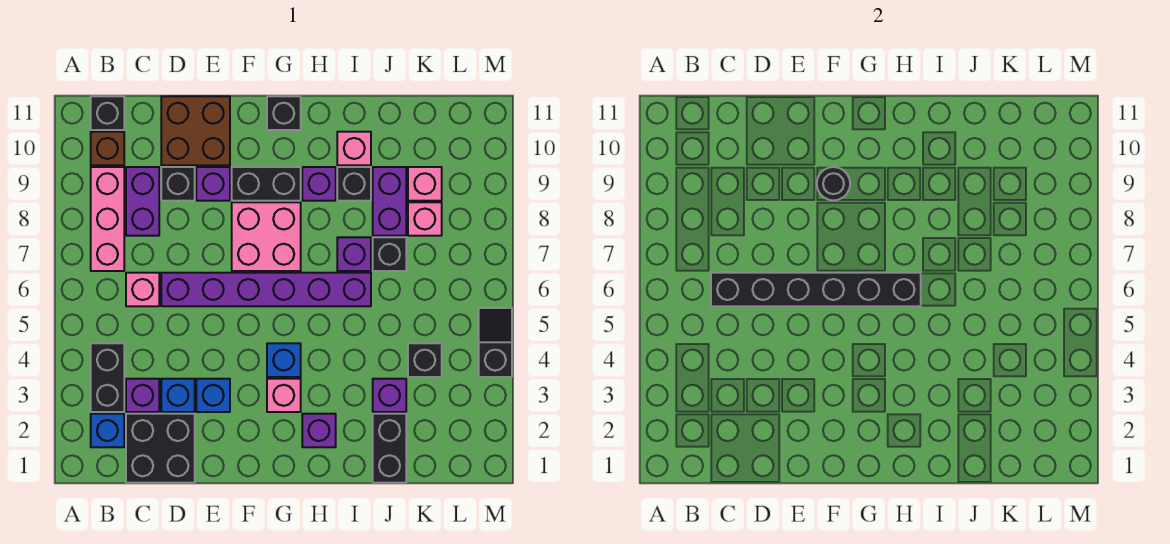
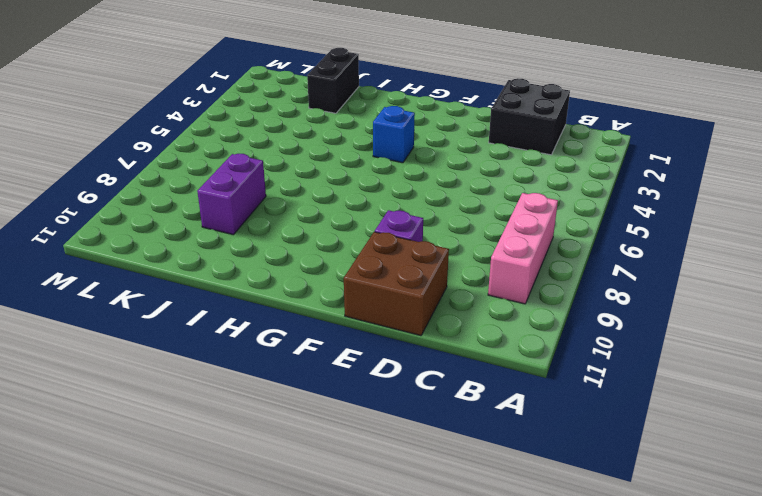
none -> blue 1x1 brick [91,414,124,447]
none -> black 1x2 brick [91,343,124,412]
none -> brown 1x1 brick [91,132,124,165]
none -> black 1x1 brick [91,96,124,130]

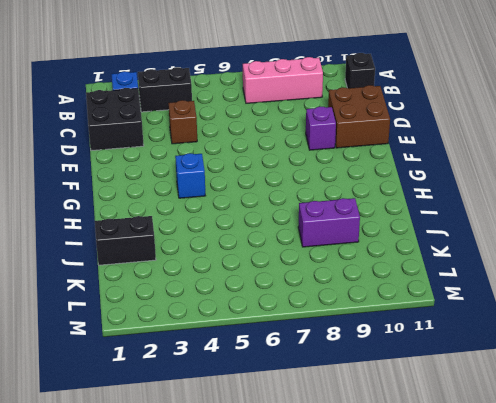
brown 1x1 brick [168,100,197,144] -> brown 1x1 brick moved to [91,132,124,165]
none -> purple 1x1 brick [126,379,159,412]
none -> pink 1x1 brick [126,273,159,306]
none -> purple 1x2 brick [126,167,159,236]
none -> blue 1x1 brick [161,379,195,412]

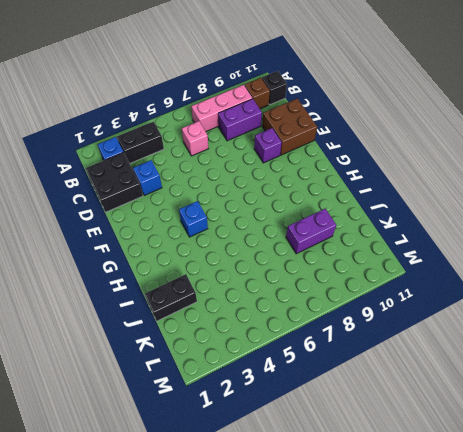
none -> purple 1x1 brick [126,379,159,412]
none -> purple 1x6 brick [161,273,371,306]
none -> black 1x1 brick [161,167,195,201]
none -> blue 1x1 brick [196,379,230,412]

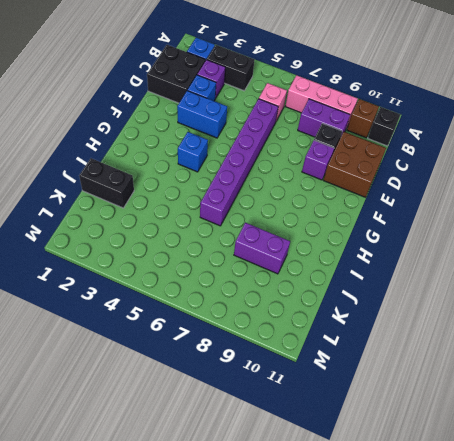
blue 1x2 brick [177,91,227,138] -> blue 1x1 brick [196,379,230,412]
none -> pink 2x2 brick [232,202,301,271]
none -> black 1x2 brick [232,167,301,201]
none -> pink 1x1 brick [267,379,301,412]
none -> black 1x1 brick [267,96,301,130]

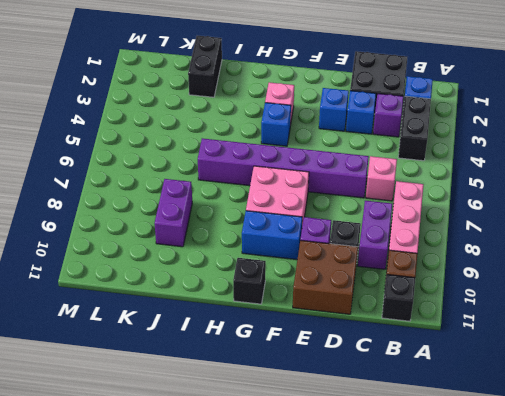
blue 1x2 brick [242,211,302,260] -> black 1x2 brick [232,167,301,201]
none -> purple 1x1 brick [302,414,336,447]
none -> purple 1x1 brick [302,167,336,201]
none -> purple 1x1 brick [337,237,371,271]
none -> black 1x1 brick [337,167,371,201]

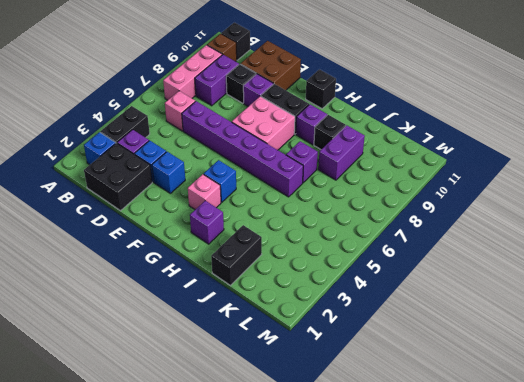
none -> pink 1x1 brick [337,132,371,165]
none -> purple 1x1 brick [373,379,406,412]
none -> black 1x1 brick [373,237,406,271]
none -> black 1x1 brick [408,343,442,377]

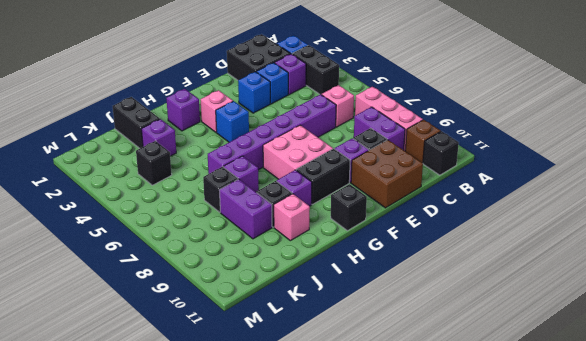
none -> pink 1x1 brick [408,202,442,236]
none -> pink 1x1 brick [408,167,442,201]
none -> black 1x2 slope [479,308,512,377]
none -> black 1x6 brick [711,273,921,306]

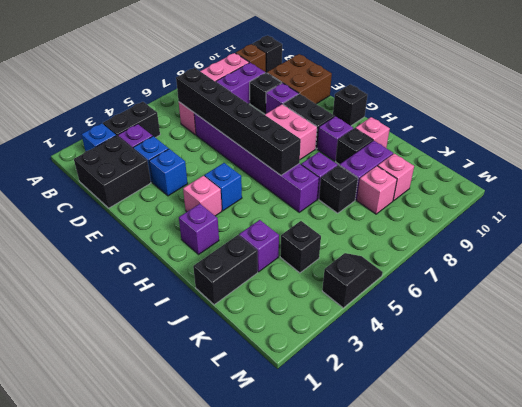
none -> black 1x1 round brick [817,167,850,200]

